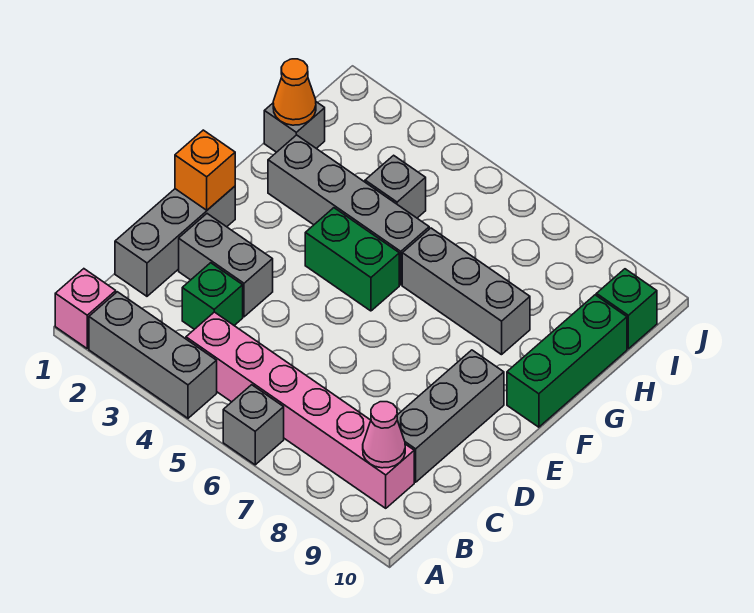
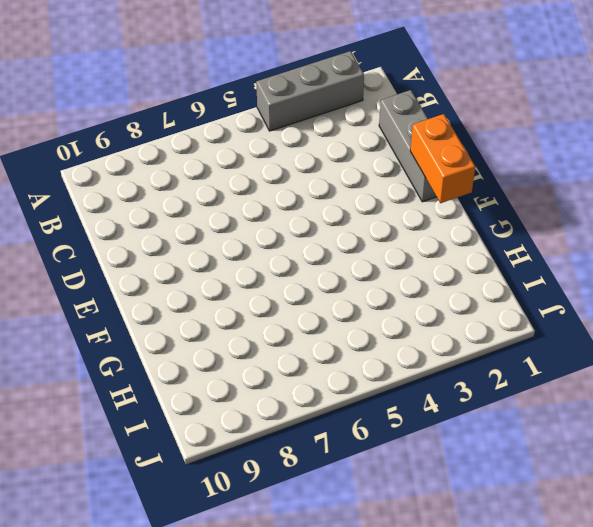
orange 1x2 brick [410,114,475,203] -> orange 1x1 brick [175,130,235,210]
none -> pink 1x1 brick [55,269,116,348]
none -> grey 1x1 brick [223,385,284,465]
none -> pink 1x6 brick [186,312,414,508]

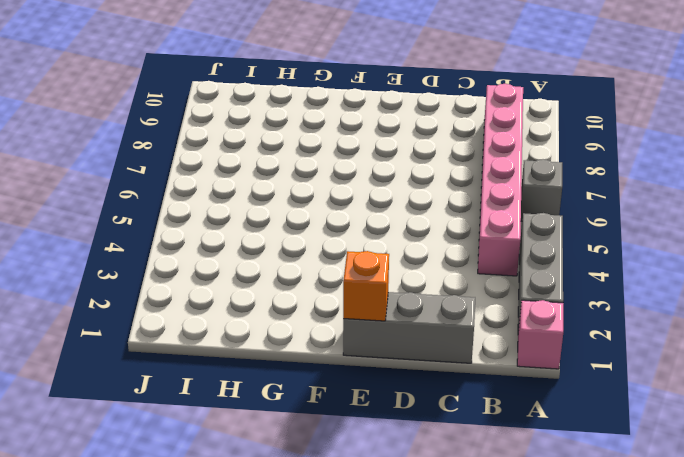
none -> green 1x1 brick [182,263,243,329]
none -> grey 1x3 brick [397,350,504,482]
none -> grey 1x2 brick [179,214,273,317]

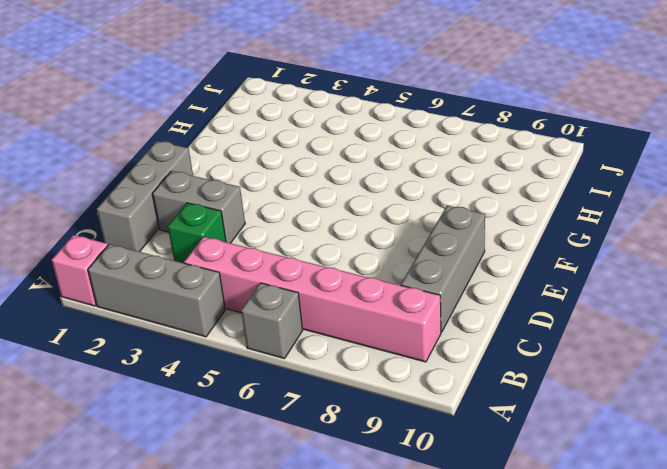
none -> green 1x2 brick [305,208,399,311]
none -> green 1x3 brick [507,295,627,427]
none -> grey 1x4 brick [268,135,429,285]

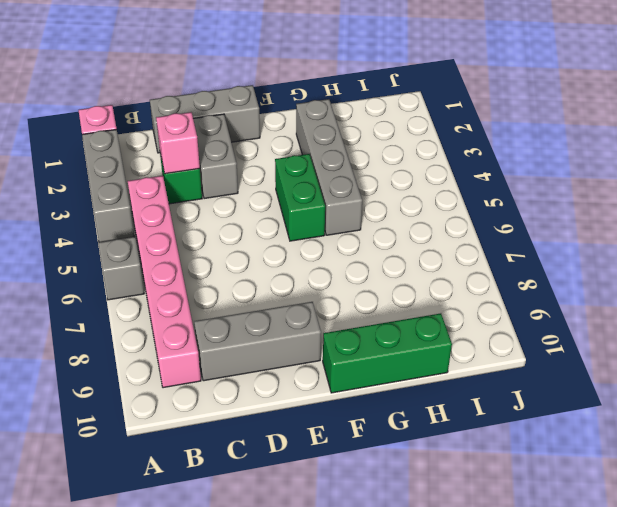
pink 1x1 brick [156,112,200,174] -> none
none -> grey 1x3 brick [402,228,530,355]
none -> grey 1x1 brick [264,102,325,152]
none -> grey 1x1 brick [365,155,426,218]

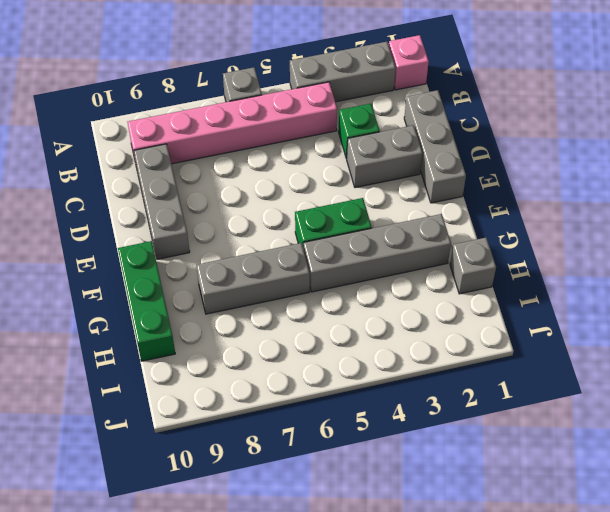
none -> grey 1x1 brick [365,155,426,218]
none -> green 1x1 brick [596,269,657,349]
none -> pink 1x1 cone [363,402,405,468]

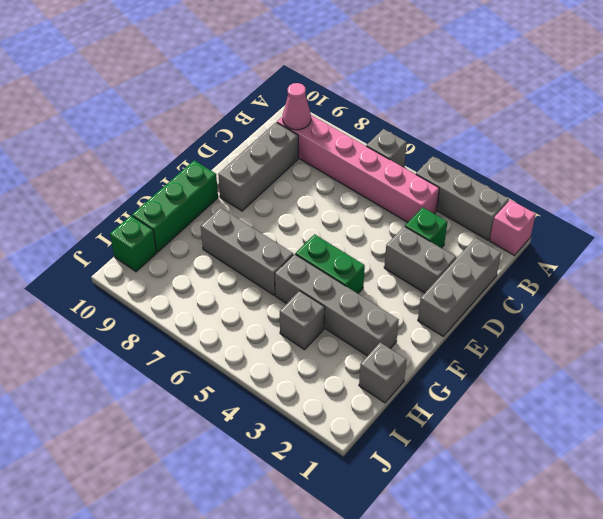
none -> orange 1x1 brick [175,130,235,210]
none -> orange 1x1 cone [273,59,316,125]

